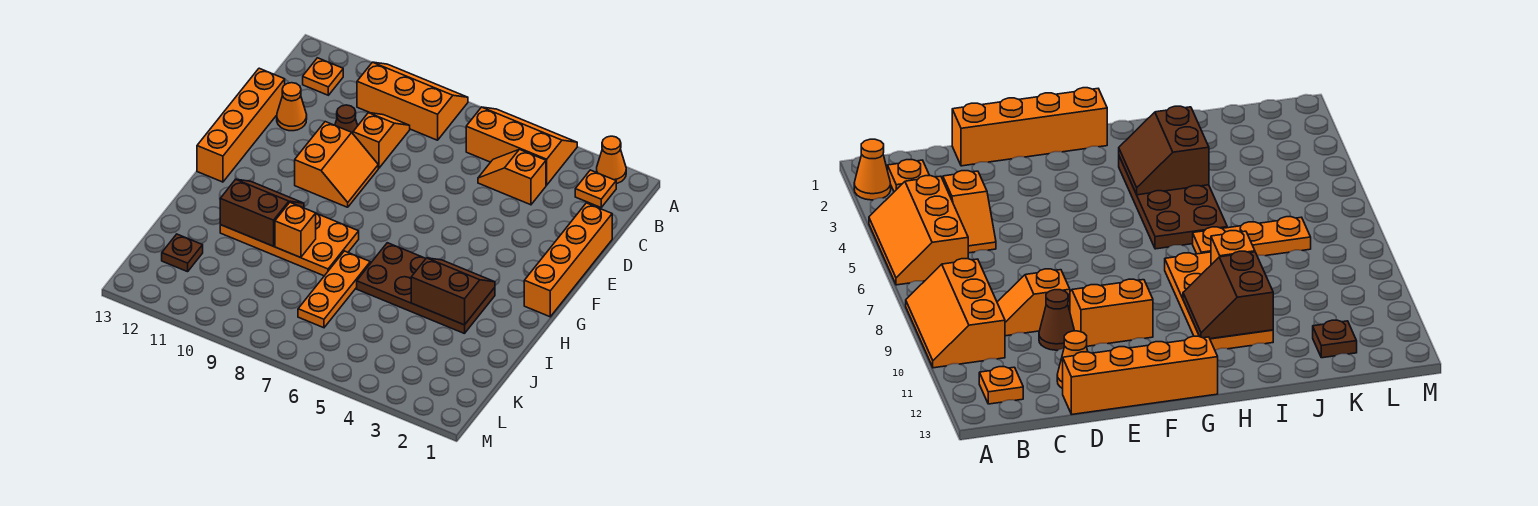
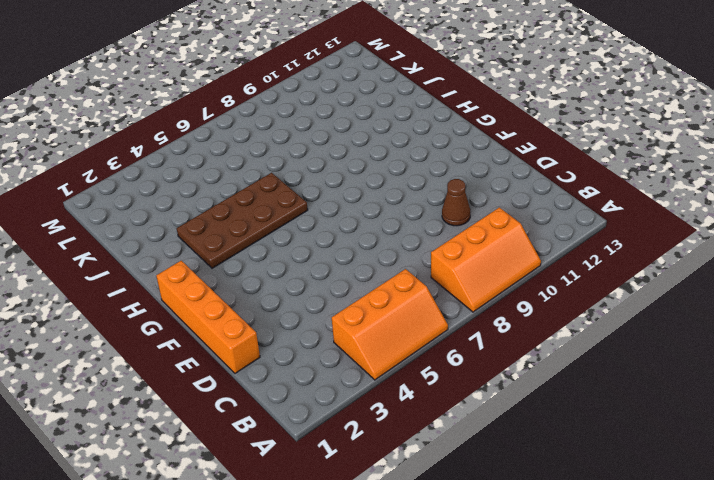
none -> orange 1x1 cone [597,136,626,184]
none -> orange 1x1 plate [575,170,616,207]
none -> orange 1x1 plate [303,58,343,95]

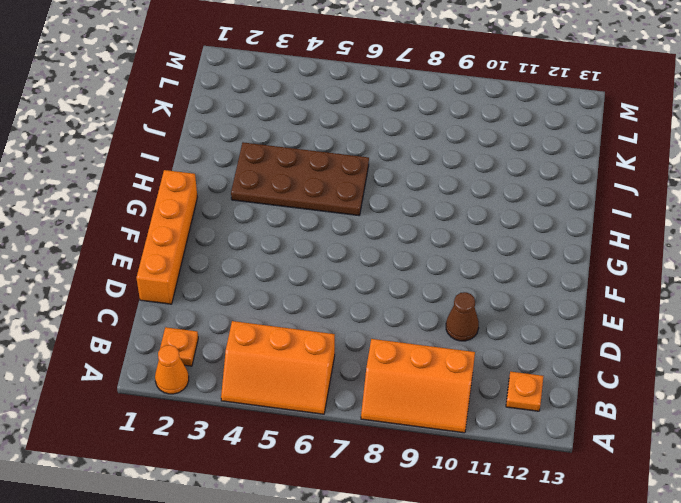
none -> orange 1x2 slope [478,149,546,205]
none -> orange 1x2 slope [353,113,410,168]
none -> orange 1x1 cone [277,83,307,131]

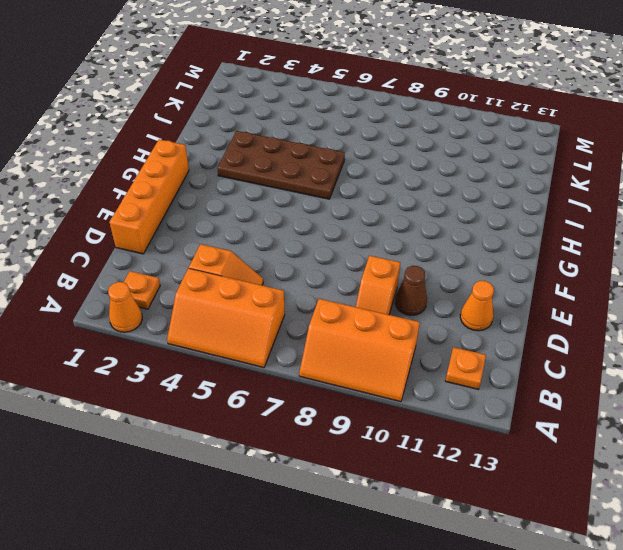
none -> orange 1x4 brick [197,68,285,182]
none -> orange 2x2 slope [295,122,378,207]
none -> orange 2x4 plate [220,214,359,276]

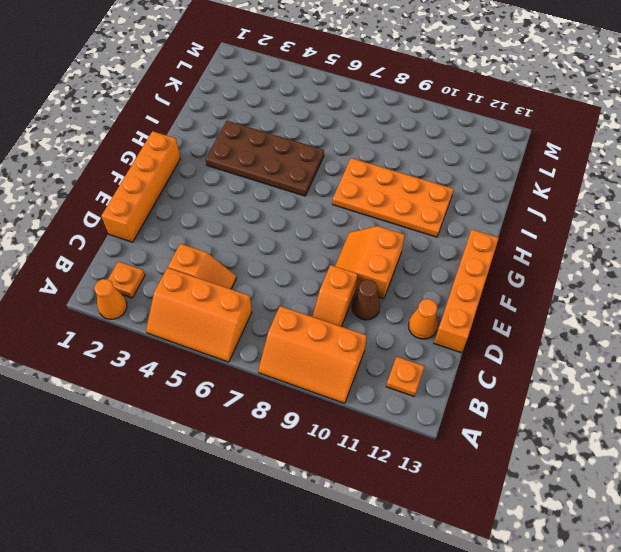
none -> orange 1x3 plate [298,251,370,328]
none -> brown 1x1 plate [162,234,203,272]
none -> brown 2x2 slope [411,258,495,325]

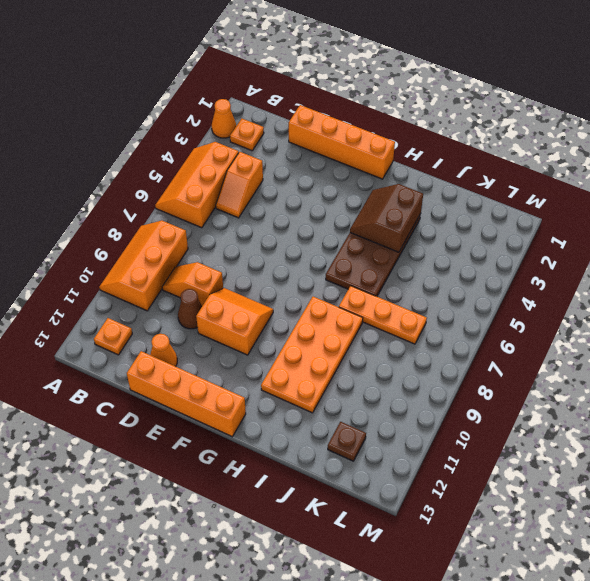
none -> brown 2x2 slope [220,179,304,246]
none -> orange 1x1 brick [275,203,316,258]

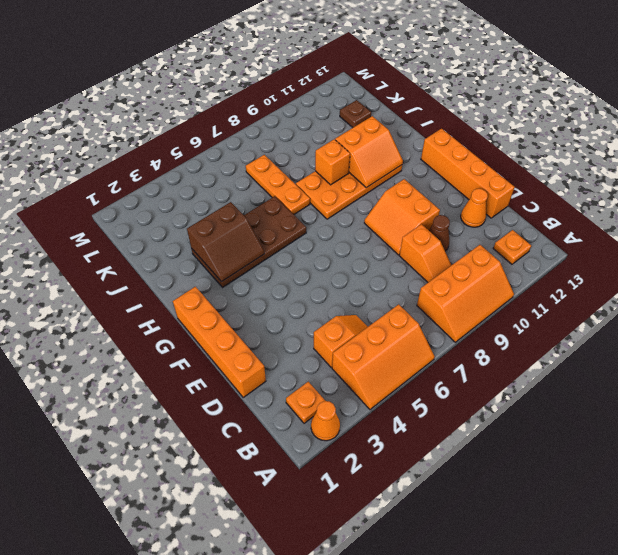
orange 2x2 slope [335,116,403,188] -> brown 2x2 slope [220,179,304,246]

